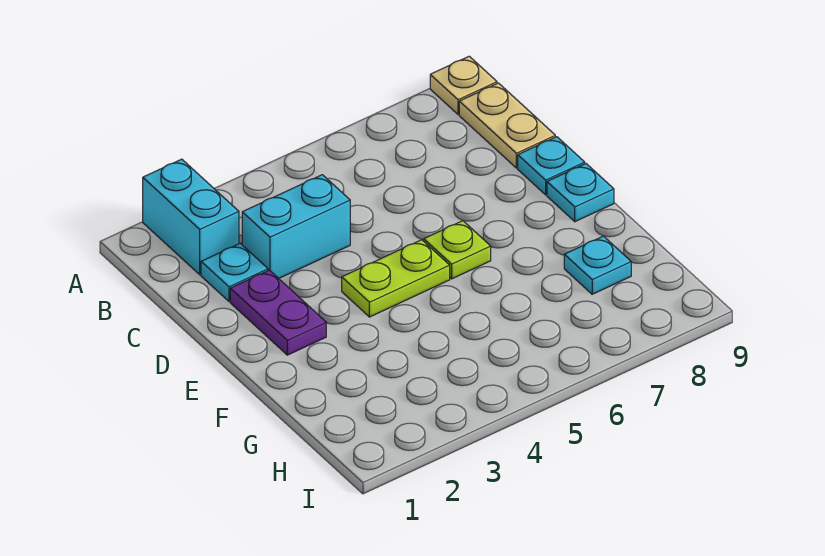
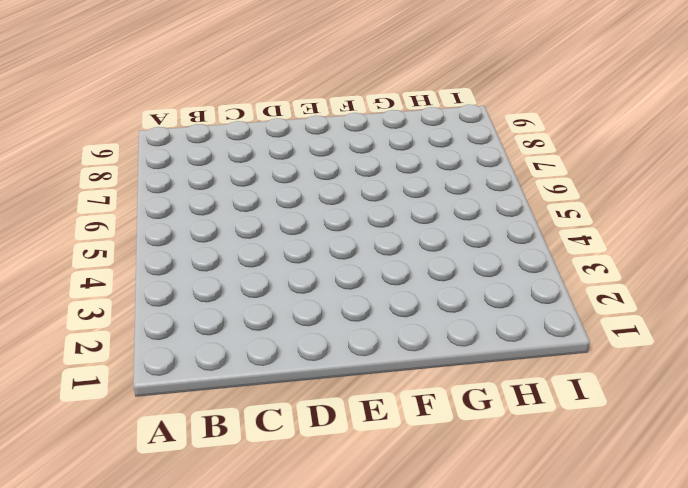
none -> cyan 1x2 brick [143,159,239,275]
none -> tan 1x1 plate [430,56,497,114]

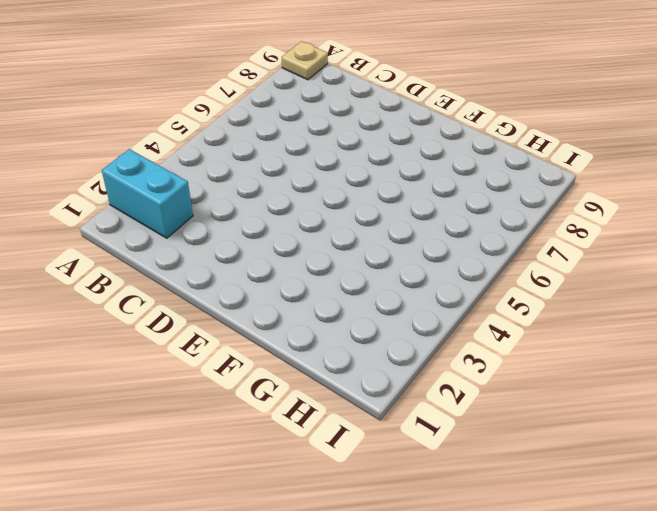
none -> tan 1x2 plate [459,83,555,168]
none -> cyan 1x1 plate [201,243,268,301]

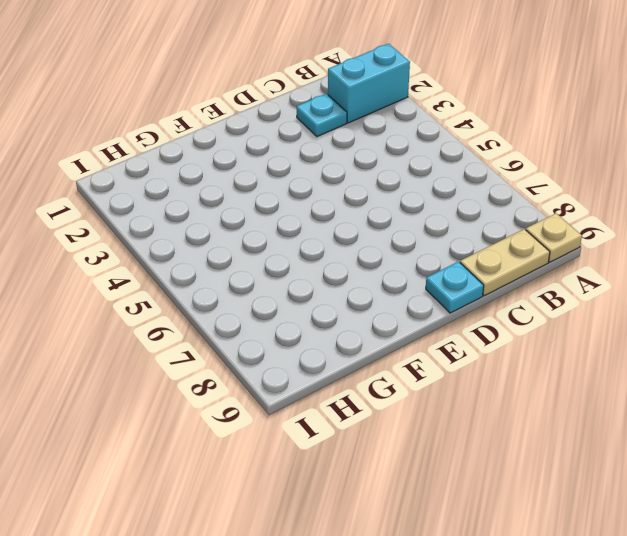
none -> cyan 1x2 brick [242,175,350,278]
none -> purple 1x2 plate [230,270,326,355]

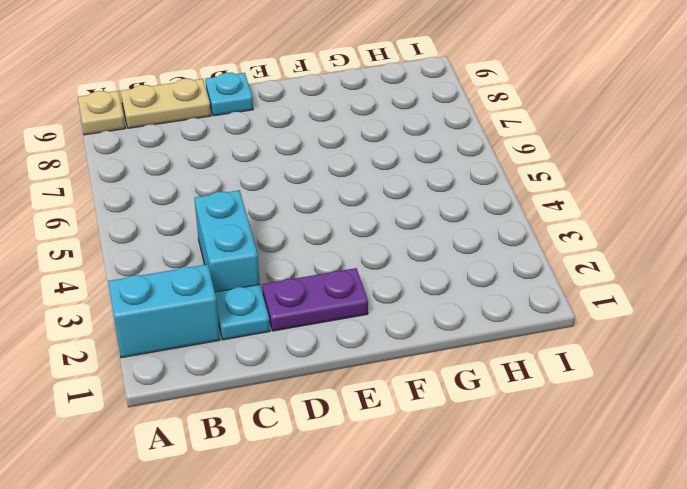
none -> lime 1x2 plate [342,240,450,317]
none -> lime 1x1 plate [424,221,491,279]

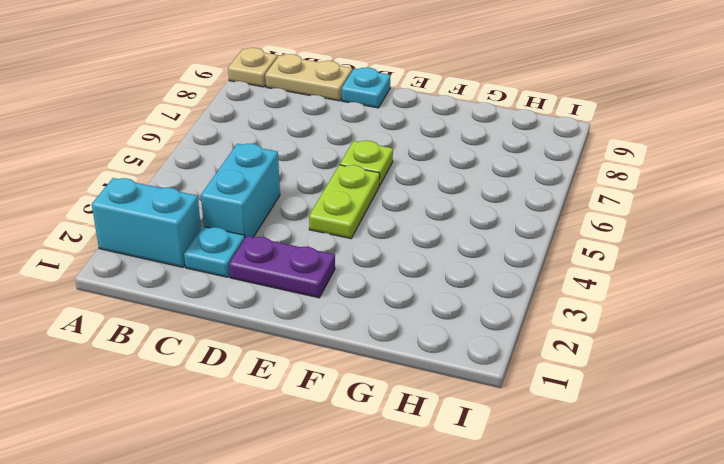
none -> cyan 1x1 plate [547,164,614,222]
none -> cyan 1x1 plate [564,236,631,294]

